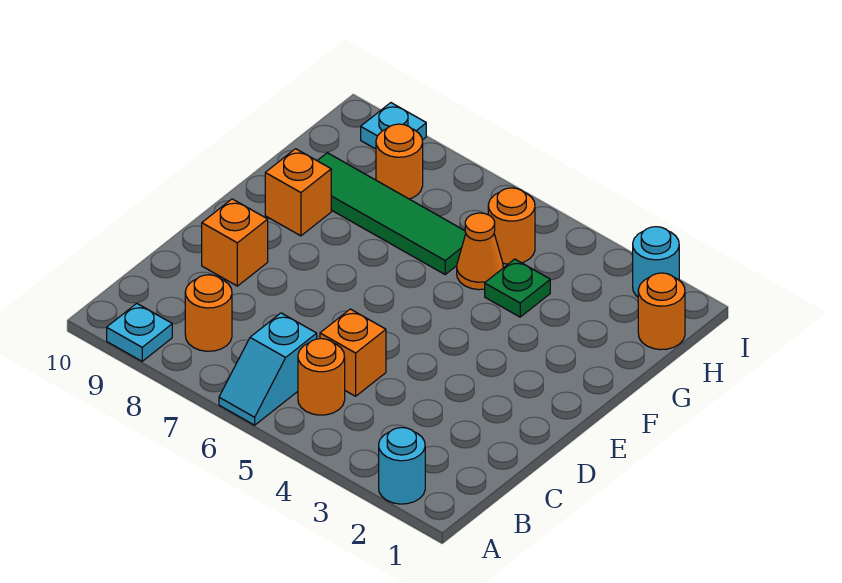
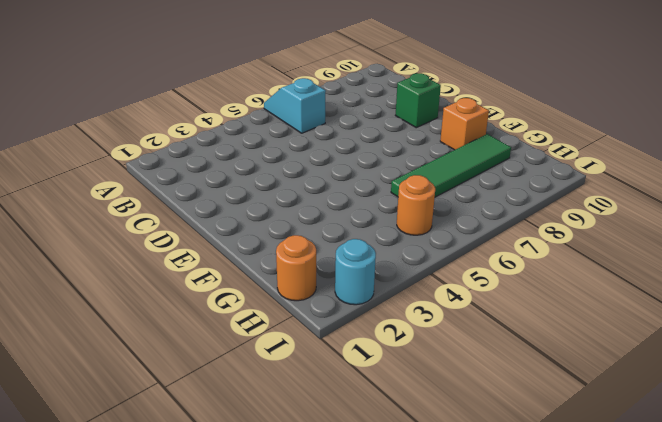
green 1x1 brick [395,73,441,128] -> orange 1x1 brick [202,199,268,286]
none -> cyan 1x1 round brick [379,428,425,504]
none -> cyan 1x1 plate [107,304,172,361]
none -> orange 1x1 round brick [298,339,345,415]

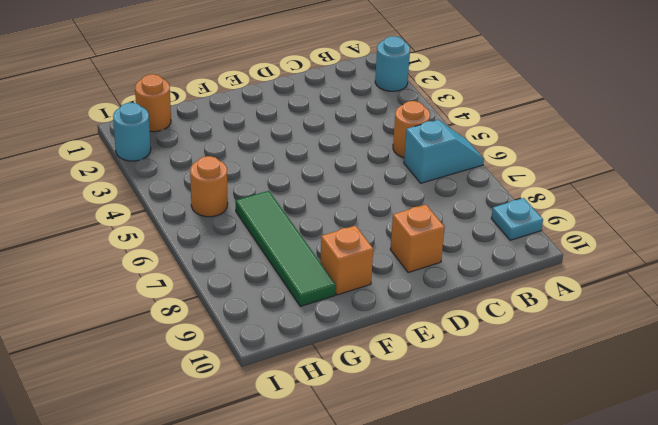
none -> orange 1x1 round brick [185,275,232,351]
none -> orange 1x1 brick [320,309,386,396]
none -> green 1x1 plate [485,259,550,317]

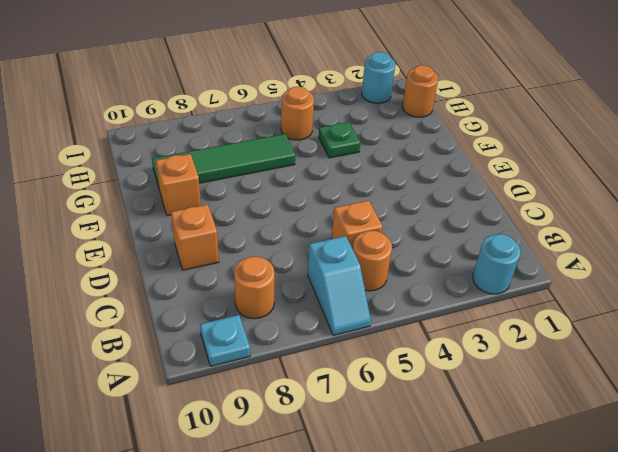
none -> orange 1x1 cone [457,213,503,290]
none -> orange 1x1 round brick [376,124,423,199]
none -> cyan 1x1 plate [361,103,426,149]

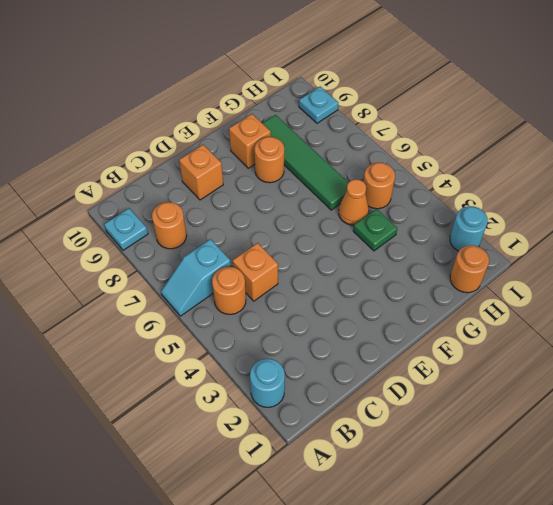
orange 1x1 round brick [254,137,284,183] -> orange 1x1 round brick moved to [376,124,423,199]

